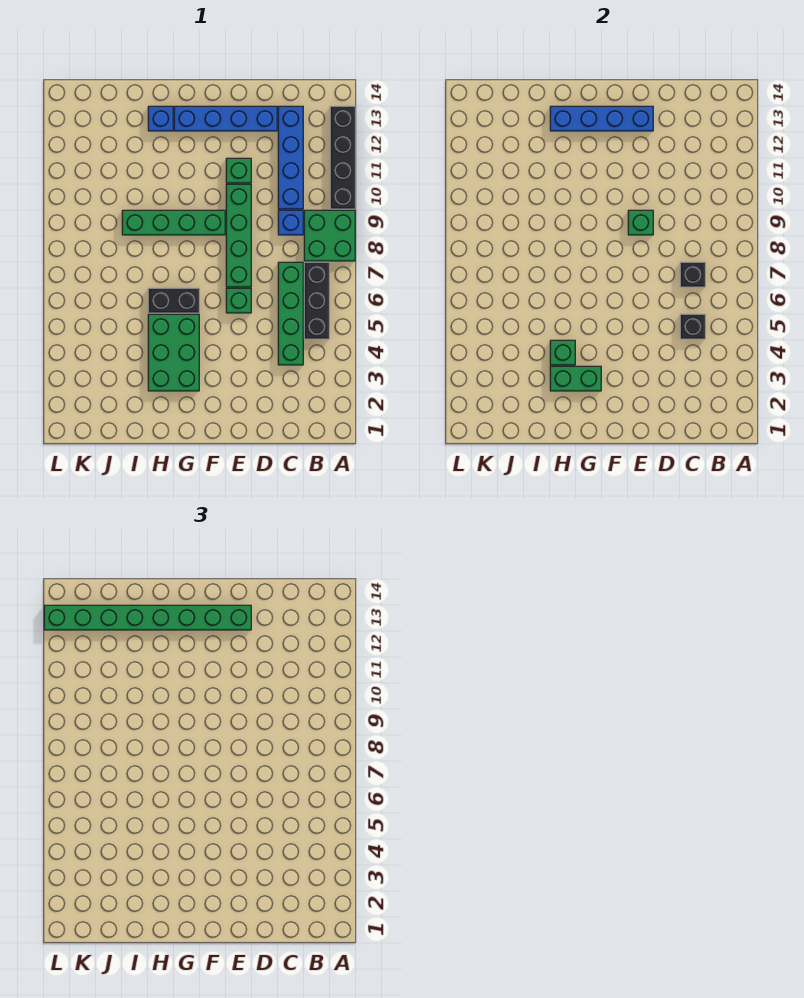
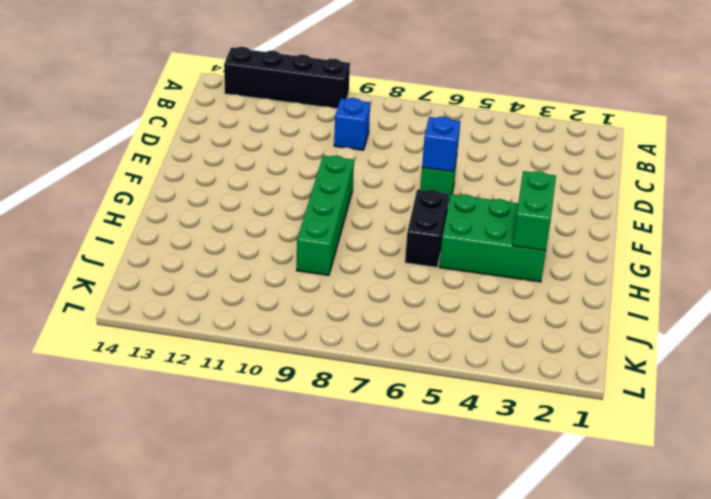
blue 1x1 brick [422,117,461,172] -> blue 1x1 brick moved to [148,106,173,131]
none -> green 2x2 brick [304,210,355,261]
none -> black 1x3 brick [304,262,329,339]
none -> green 1x4 brick [278,262,303,365]

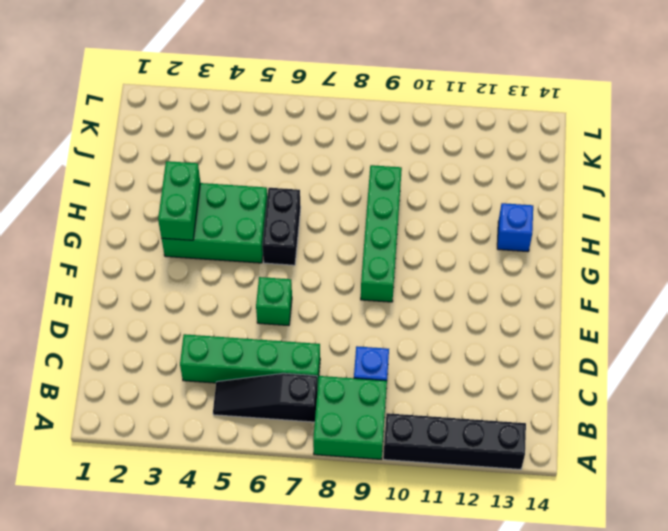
black 1x3 slope [213,373,317,422] -> black 1x3 brick [304,262,329,339]
none -> blue 1x4 brick [278,106,303,209]
none -> blue 1x4 brick [174,106,277,131]
none -> green 1x4 brick [226,184,251,287]

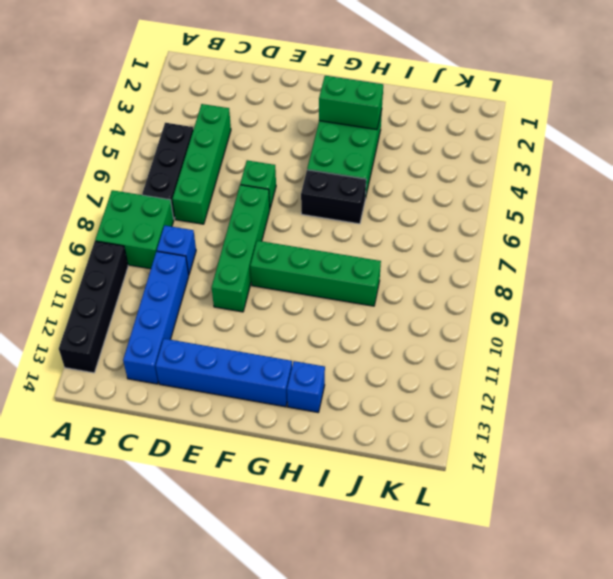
none -> green 1x1 brick [226,158,251,183]
none -> black 1x1 brick [680,314,705,339]
none -> black 1x1 brick [680,262,705,287]

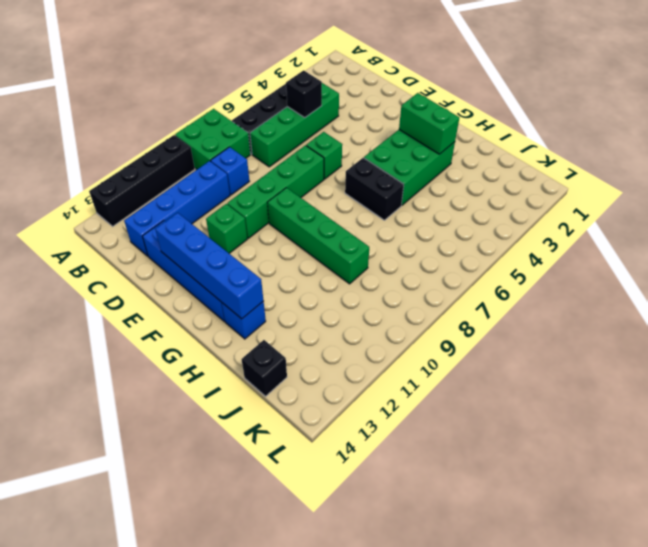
black 1x1 brick [242,340,287,396] -> black 1x1 brick moved to [680,262,705,287]
none -> green 1x1 brick [628,210,653,235]
none -> green 1x1 brick [550,340,575,365]
none -> green 1x8 brick [44,605,251,630]

